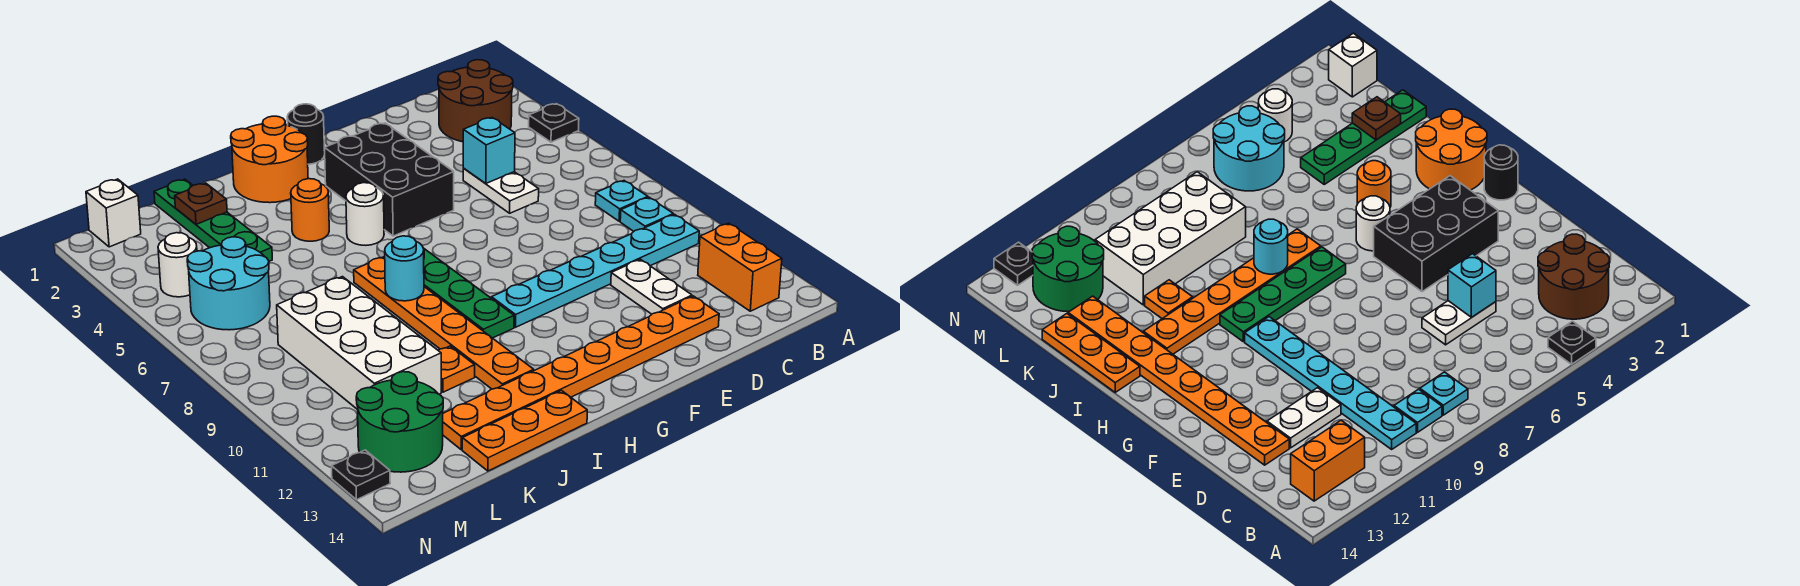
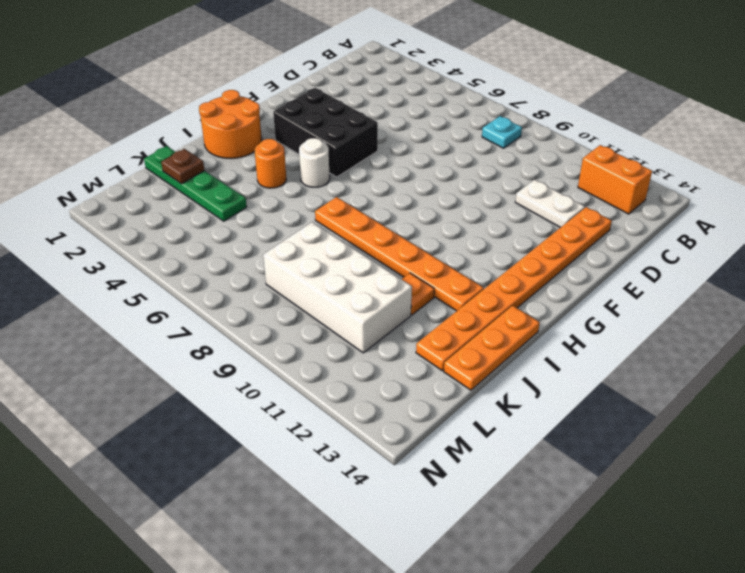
none -> black 1x1 plate [529,104,579,142]
none -> brown 2x2 round brick [438,60,513,142]
none -> cyan 1x1 plate [620,197,673,231]

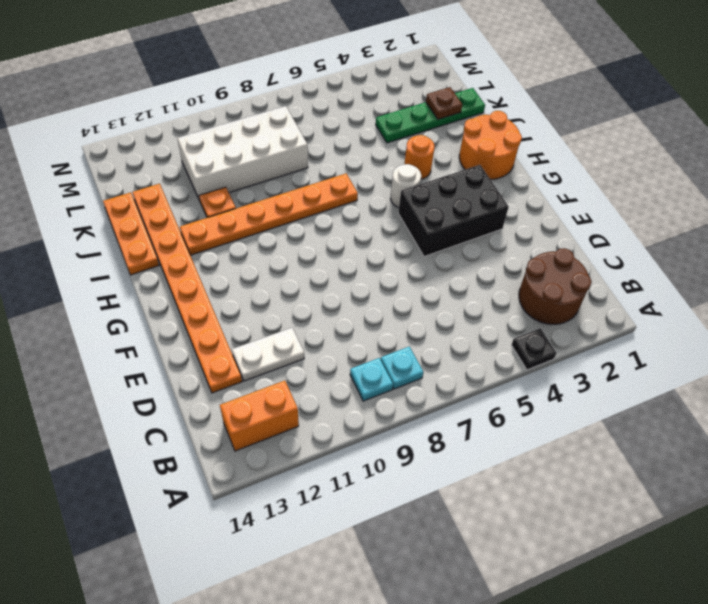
none -> cyan 1x6 plate [491,214,699,327]
none -> white 1x2 plate [463,168,539,213]
none -> black 1x1 round brick [287,104,325,164]

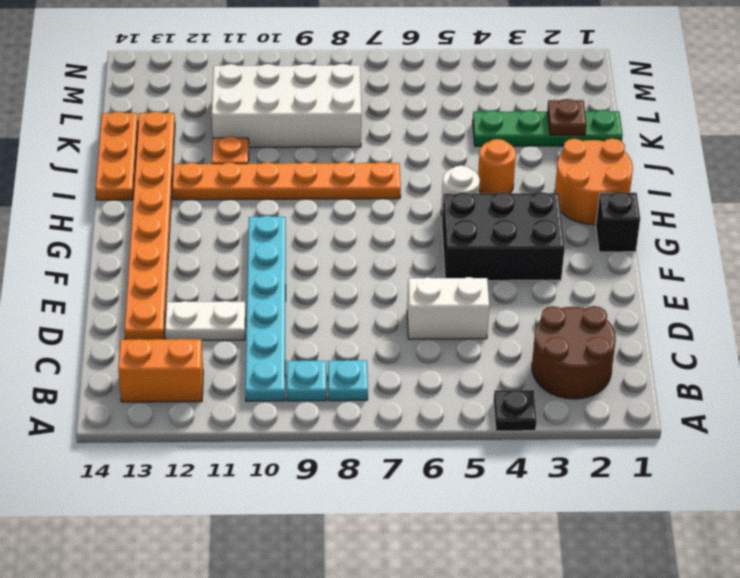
white 1x2 brick [407,277,489,339] -> white 1x2 plate [463,168,539,213]
black 1x1 brick [596,192,640,252] -> black 1x1 round brick [287,104,325,164]
none -> green 1x4 plate [423,248,514,338]
none -> cyan 2x2 round brick [187,237,270,330]
none -> green 2x2 round brick [356,372,443,472]

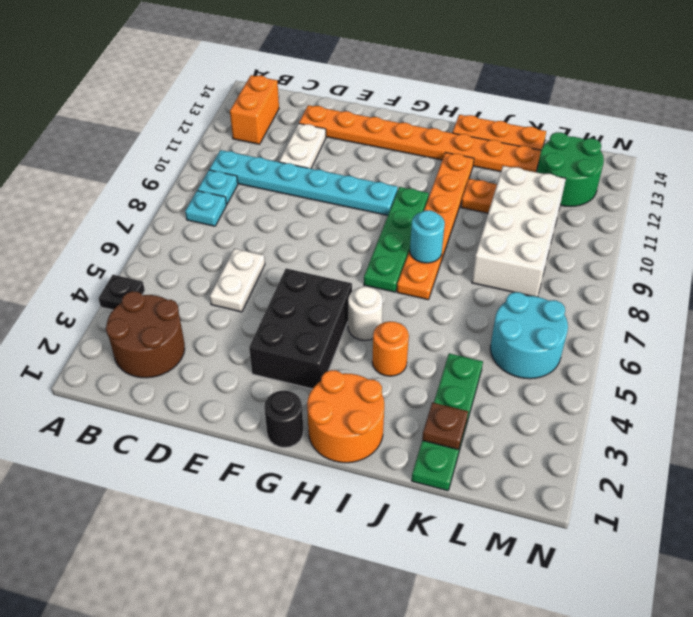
none -> white 1x1 brick [86,179,141,247]
none -> white 1x1 round brick [158,233,197,297]
none -> black 1x1 plate [332,450,390,500]

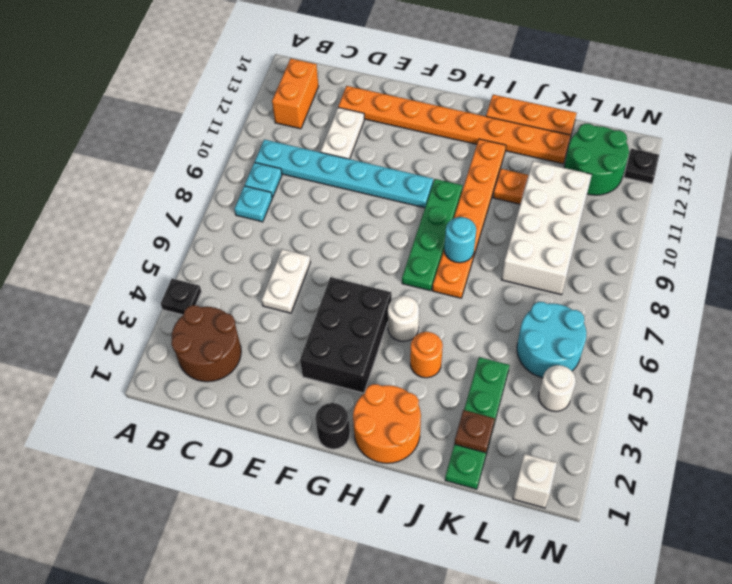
none -> cyan 1x1 brick [463,118,515,183]

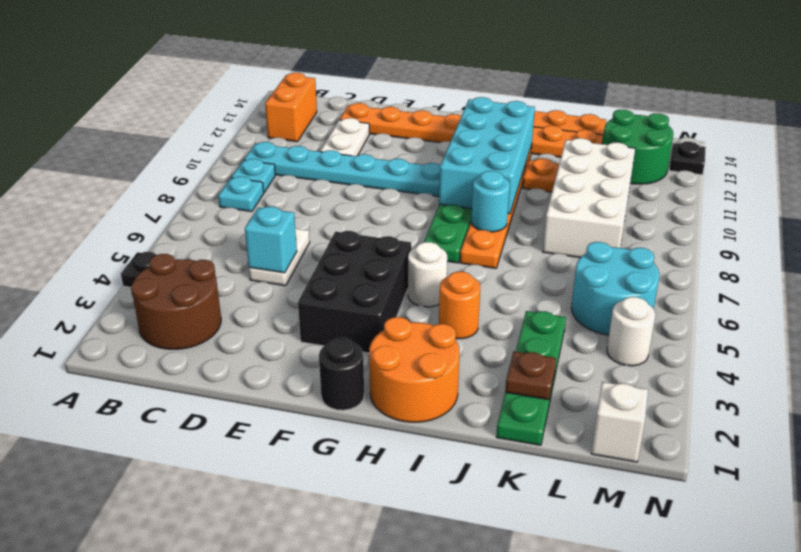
cyan 2x4 brick [439,97,535,214] -> none

